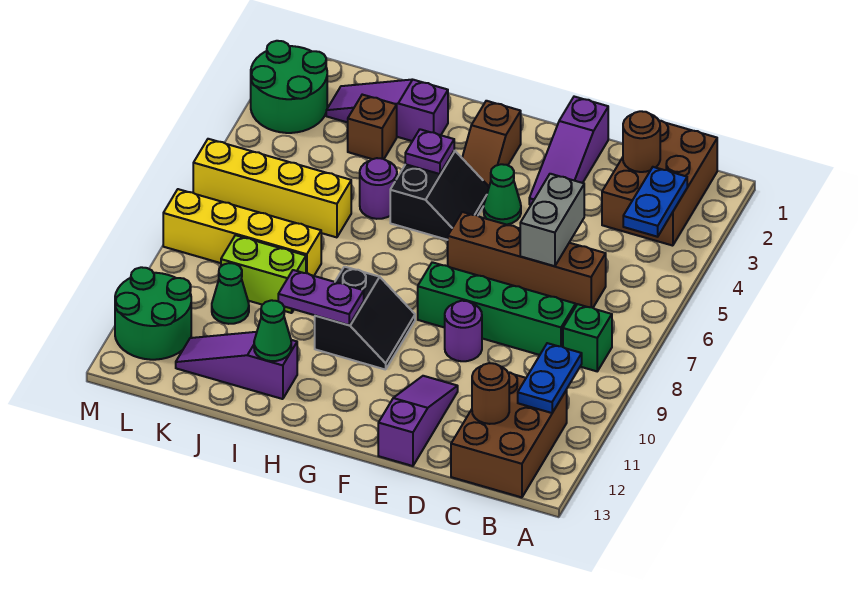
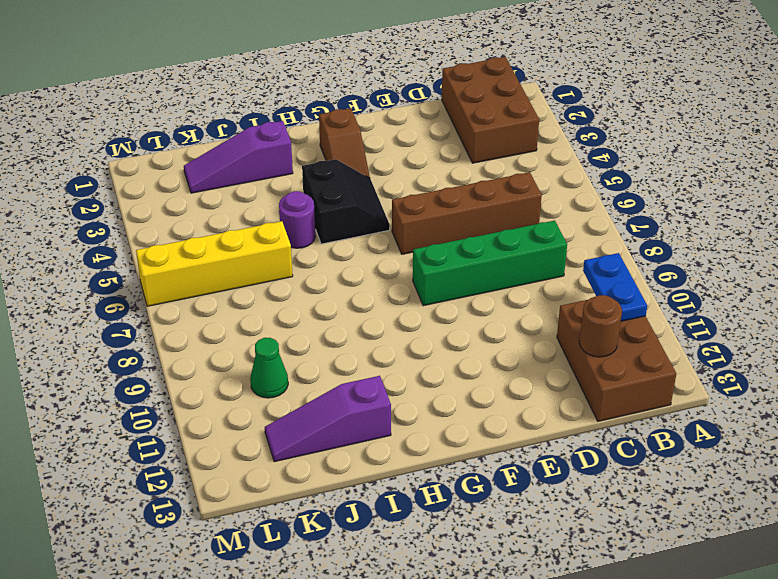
none -> green 1x1 brick [563,304,612,371]
none -> purple 1x3 slope [529,97,608,205]
none -> purple 1x1 round brick [445,301,482,361]
none -> purple 1x3 slope [378,376,458,466]

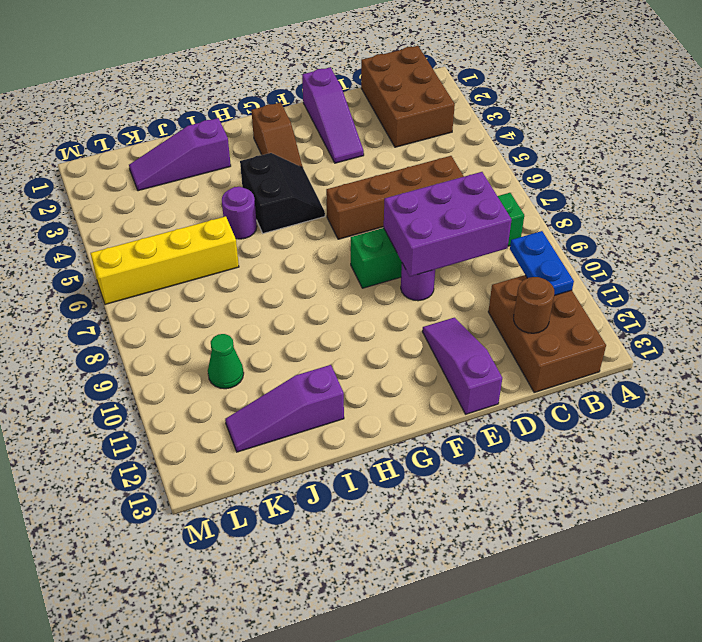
purple 2x3 brick [384,172,512,277] -> none
none -> green 1x1 cone [484,164,521,225]
none -> black 2x2 slope [315,267,415,370]
none -> brown 1x1 brick [348,95,397,159]
none -> yellow 1x4 brick [163,189,321,276]

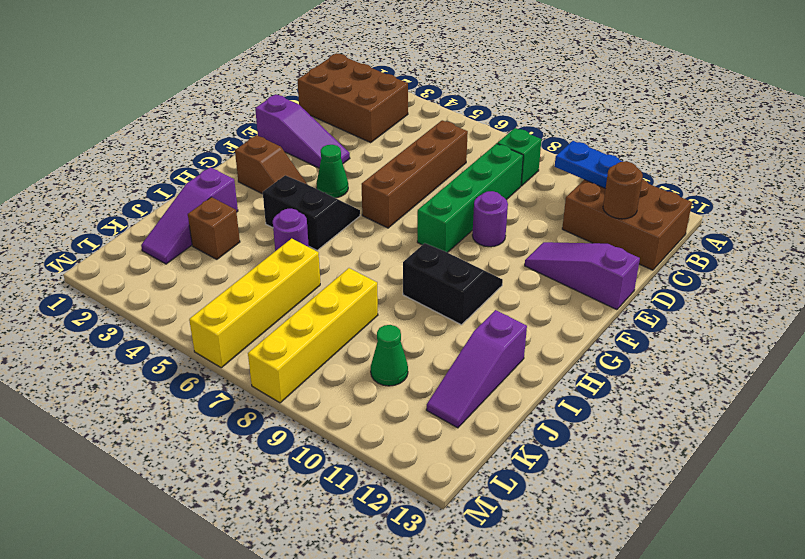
none -> lime 1x2 brick [221,235,306,313]
none -> green 2x2 round brick [251,41,327,133]
none -> green 2x2 round brick [115,267,191,360]
none -> blue 1x2 plate [623,167,687,237]

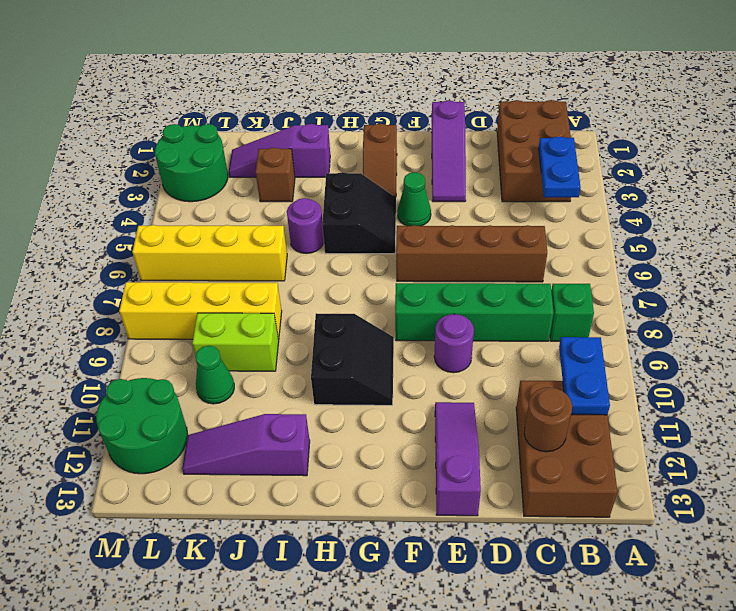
none -> brown 1x1 round brick [623,111,660,172]
none -> grey 1x2 brick [520,174,584,266]
none -> purple 1x1 plate [405,129,454,174]
none -> purple 1x2 plate [278,270,364,325]

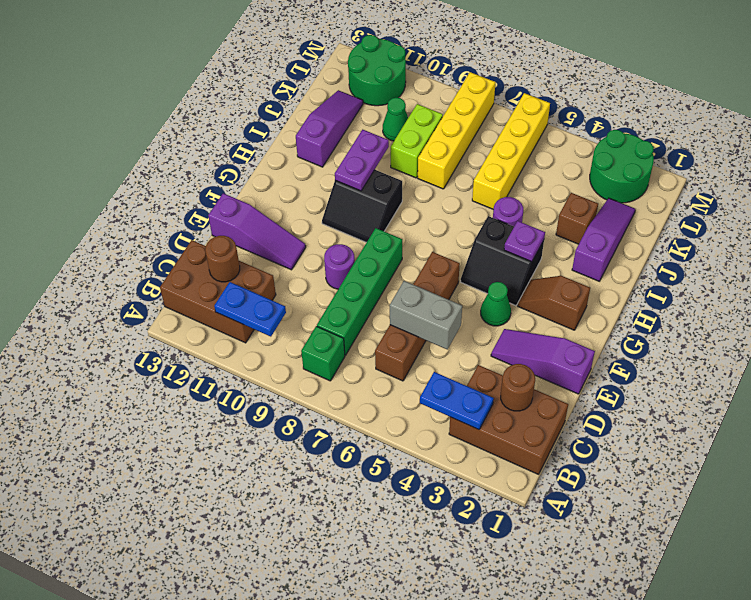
none -> green 1x1 cone [254,300,291,361]

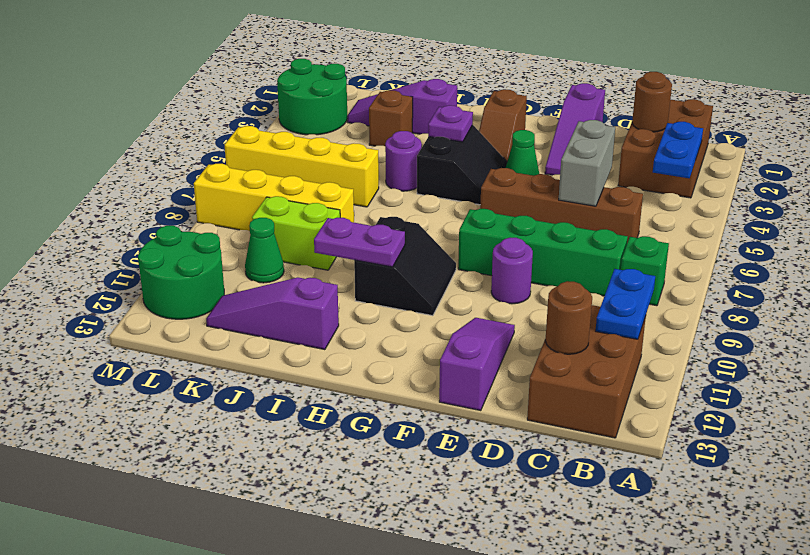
none -> green 1x1 cone [254,300,291,361]

